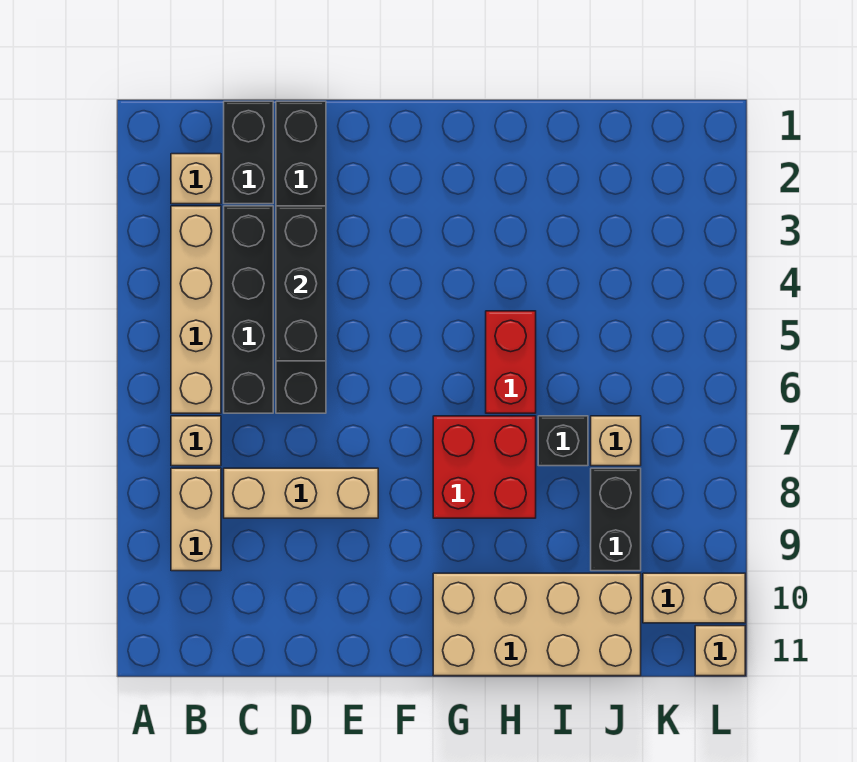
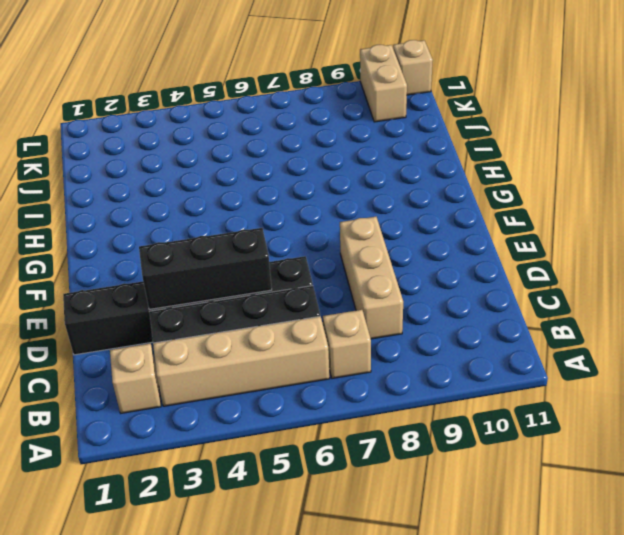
none -> tan 1x2 brick [171,468,221,571]
none -> black 1x2 brick [224,101,273,204]
none -> red 2x2 brick [433,416,536,518]

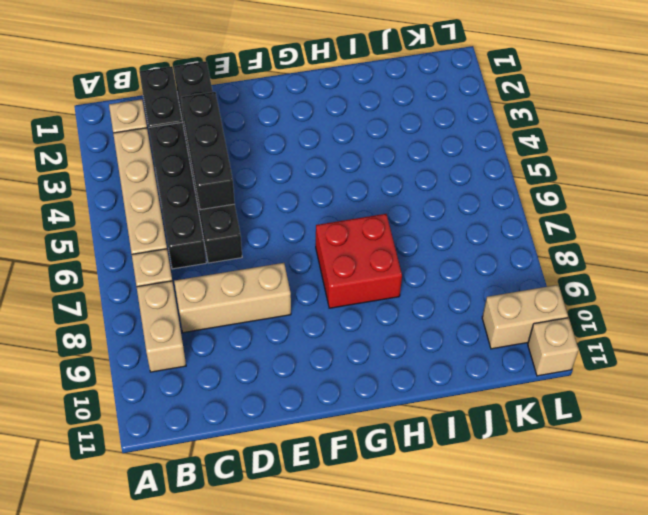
none -> tan 2x4 brick [433,573,641,676]
none -> red 1x2 brick [486,311,536,413]
none -> black 1x1 brick [538,416,588,466]

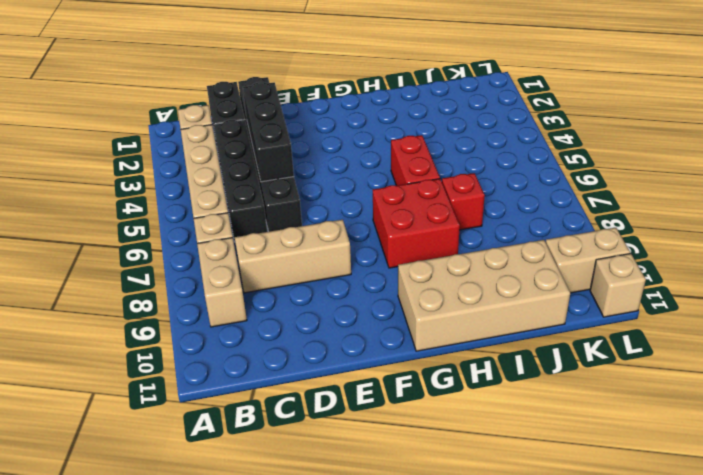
red 1x1 brick [442,173,485,230] -> black 1x1 brick [538,416,588,466]
none -> tan 1x1 brick [591,416,641,466]
none -> black 1x2 brick [591,468,641,571]

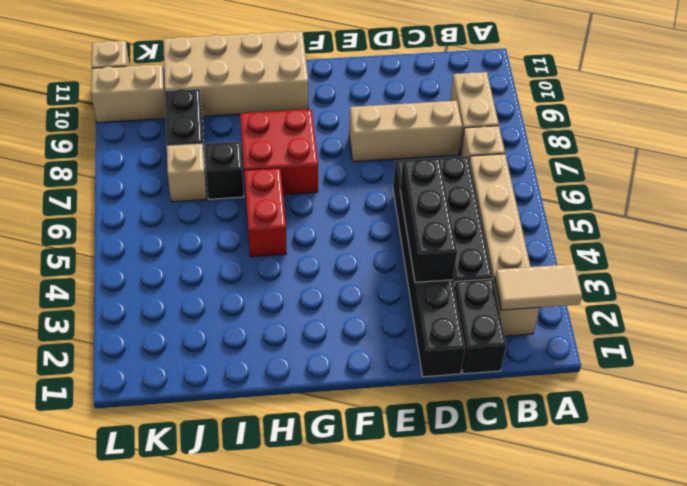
tan 1x2 tile [495,264,582,310] -> none

